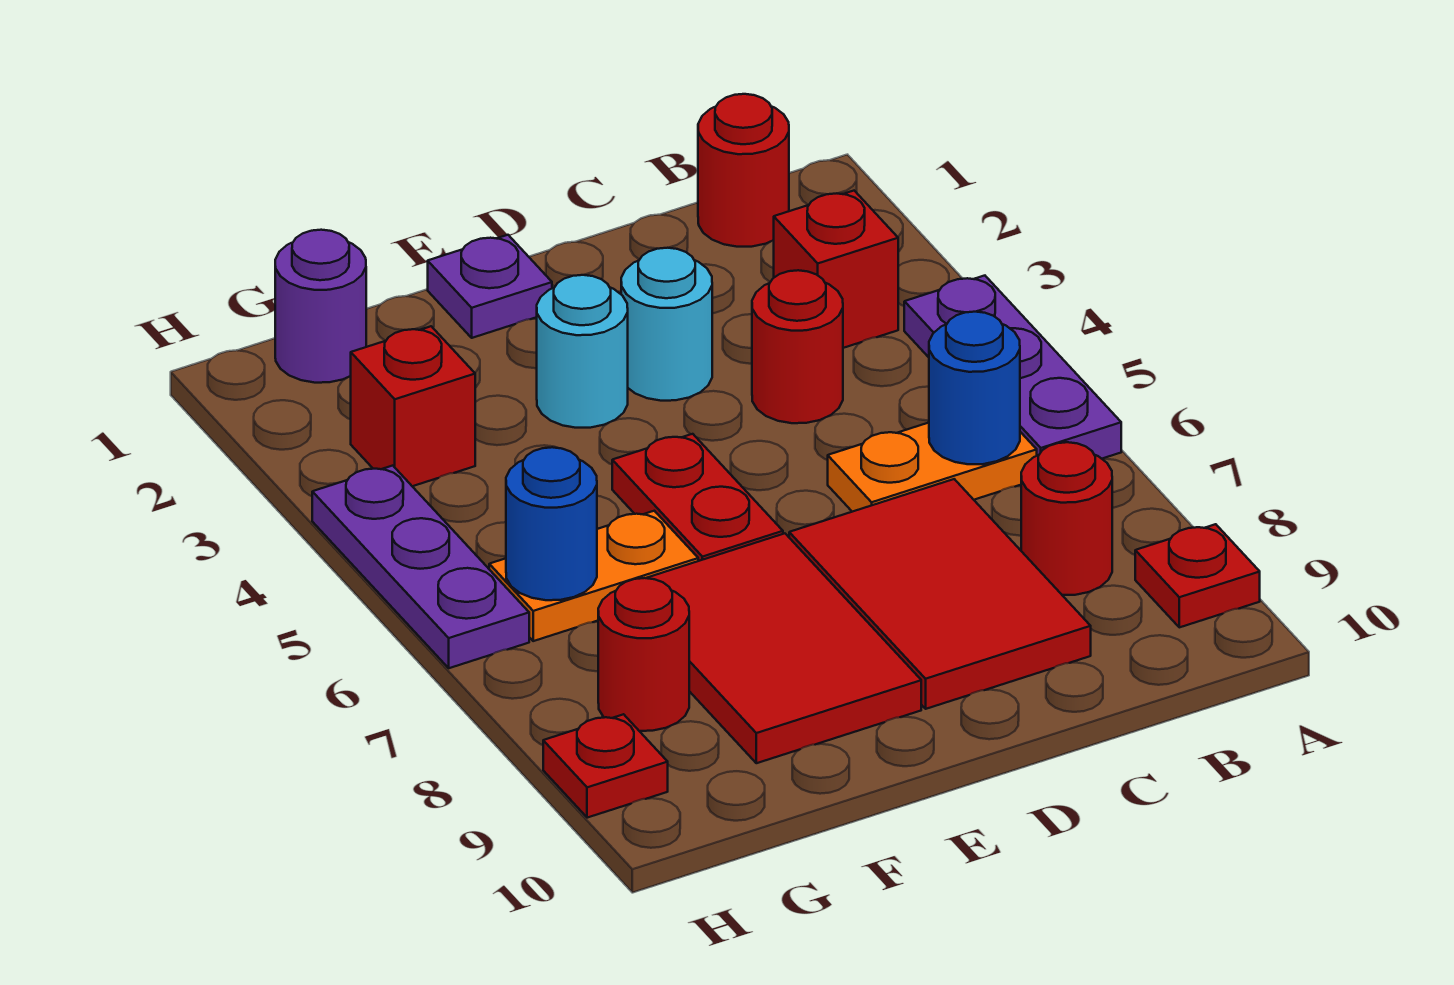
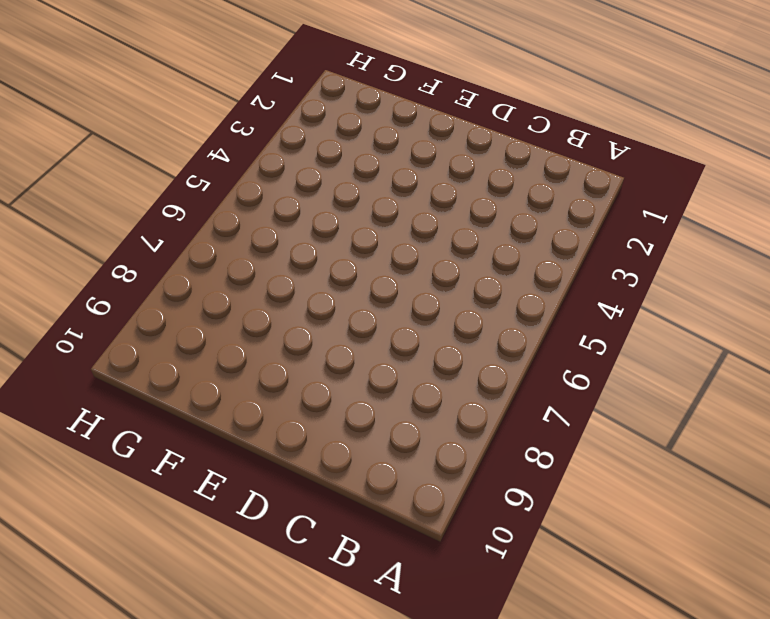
none -> purple 1x3 plate [904,276,1121,459]
none -> red 1x1 plate [1135,524,1260,627]
none -> red 1x1 round brick [698,94,789,247]

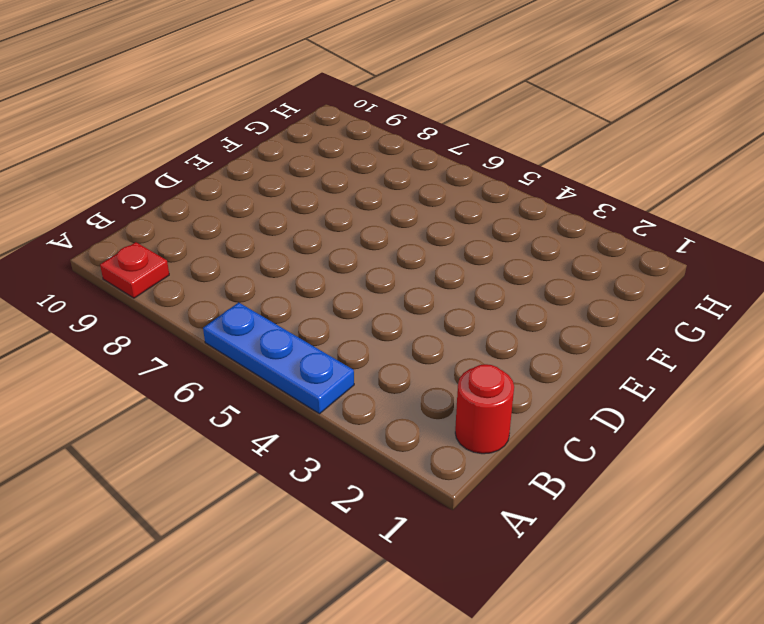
blue 1x3 plate [203,302,354,414] -> purple 1x3 plate [904,276,1121,459]
none -> red 1x1 brick [774,191,898,348]
none -> orange 1x2 plate [828,423,1037,512]
none -> red 1x1 round brick [1021,442,1112,595]

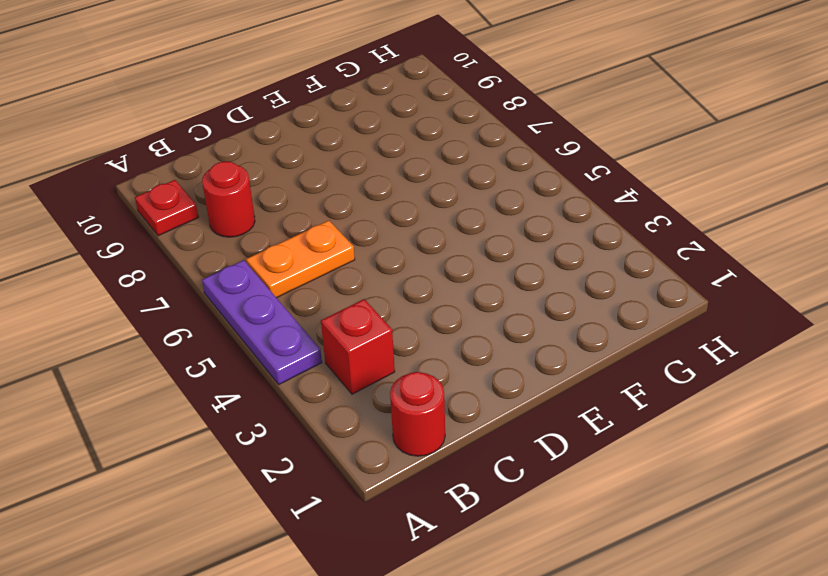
none -> red 1x1 round brick [752,270,843,423]
none -> red 2x3 tile [789,479,1091,709]
none -> cyan 1x1 round brick [621,248,712,401]

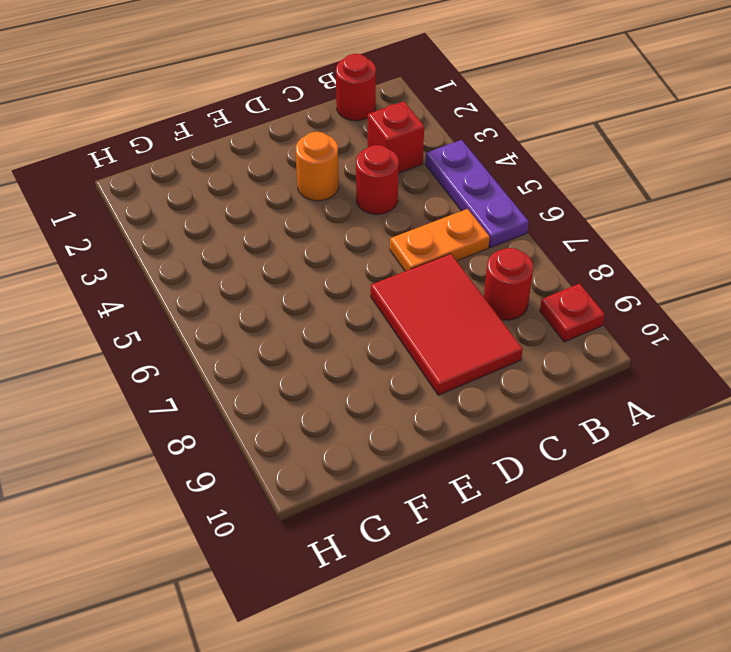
orange 1x1 round brick [296,132,339,201] -> cyan 1x1 round brick [621,248,712,401]
none -> purple 1x1 plate [428,235,552,338]
none -> cyan 1x1 round brick [537,275,628,428]
none -> red 1x2 plate [612,434,783,561]

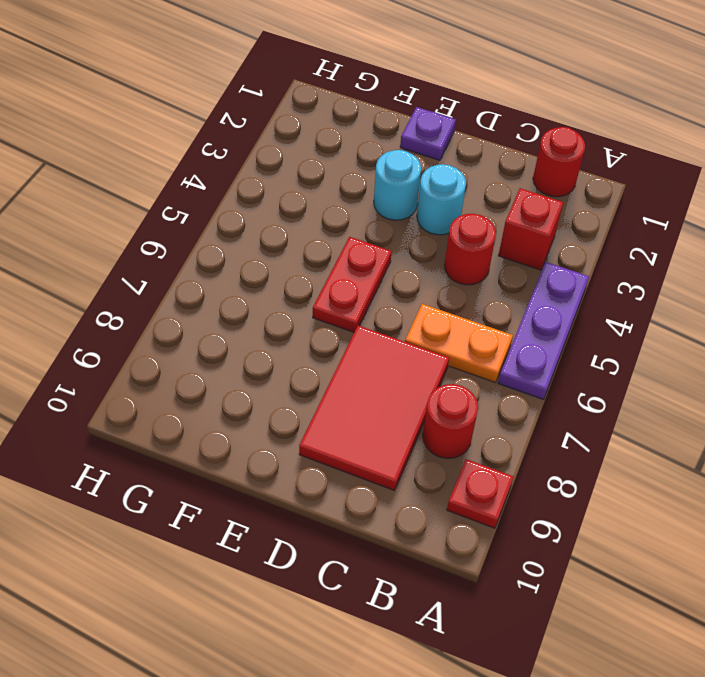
none -> red 2x3 tile [647,533,921,763]
none -> orange 1x2 plate [489,511,698,641]
none -> purple 1x1 round brick [275,230,366,383]

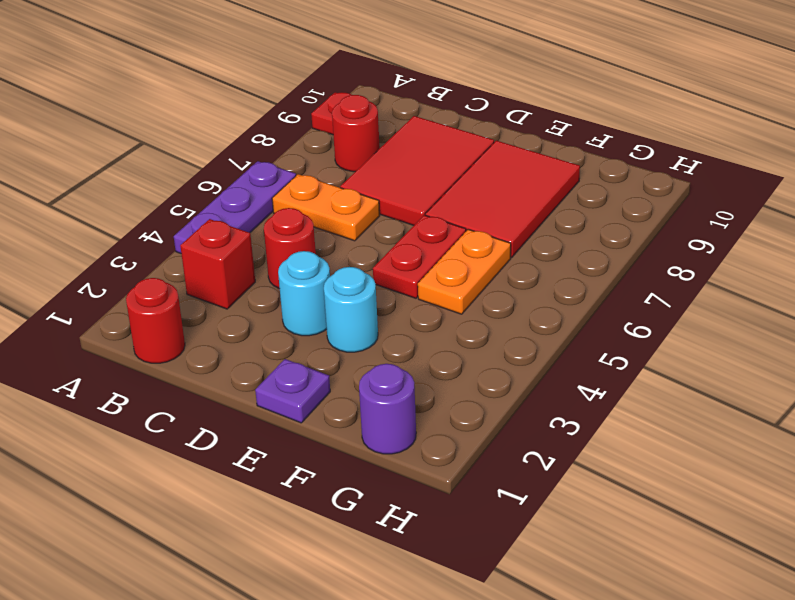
orange 1x2 plate [418,229,511,314] -> orange 1x2 plate turned to [489,511,698,641]
none -> red 1x1 brick [351,326,475,486]
none -> red 1x1 round brick [598,578,689,731]
none -> purple 1x3 plate [312,466,529,668]

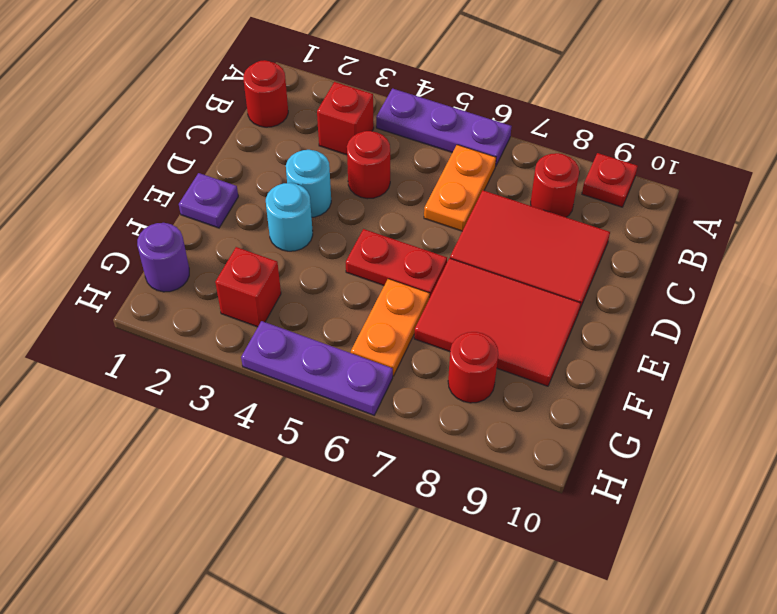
none -> red 1x1 plate [543,714,668,818]
none -> blue 1x1 round brick [929,312,1020,464]
none -> blue 1x1 round brick [506,447,597,600]

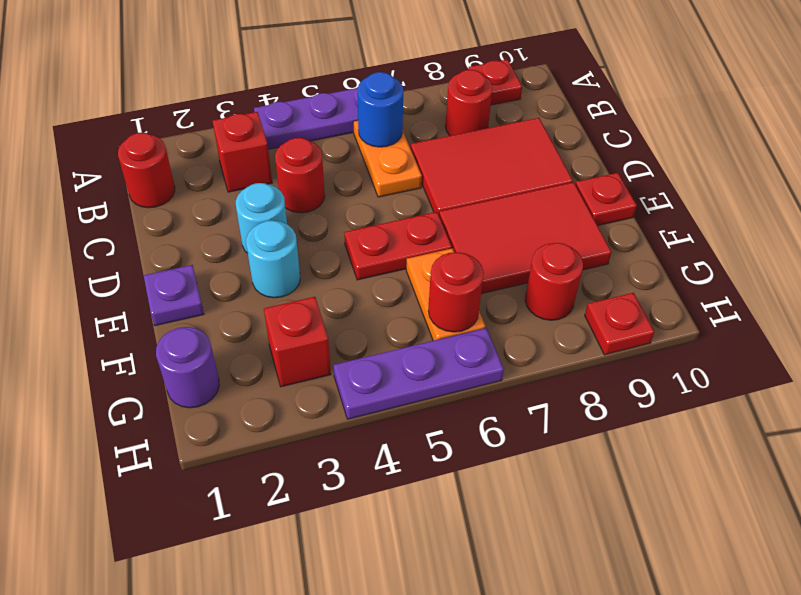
red 1x1 plate [575,173,637,226] -> none
red 1x1 round brick [428,252,484,332] -> blue 1x1 round brick [506,447,597,600]

